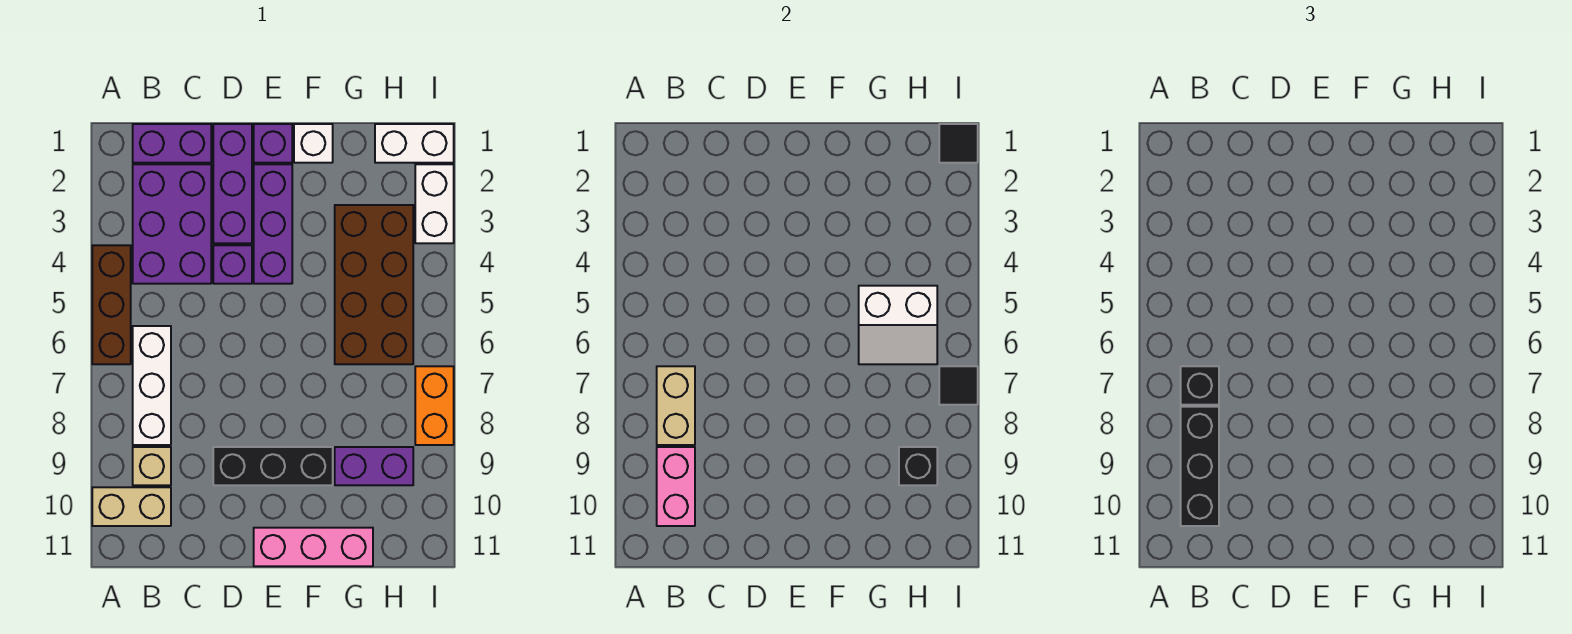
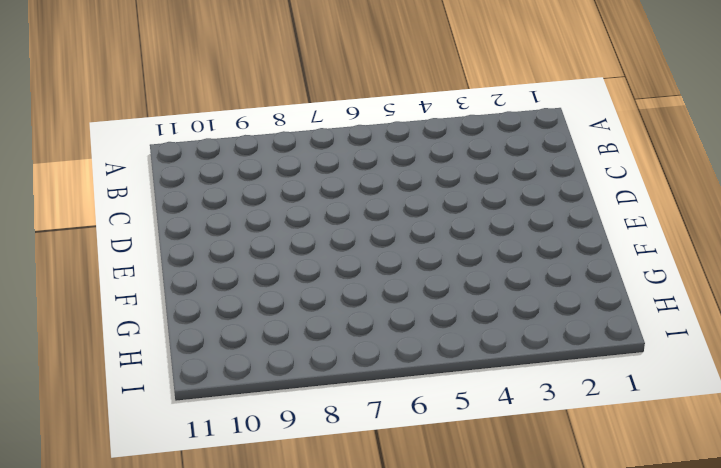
none -> brown 1x3 brick [92,245,131,364]
none -> tan 1x2 brick [92,487,171,526]
none -> purple 1x2 brick [133,124,211,163]

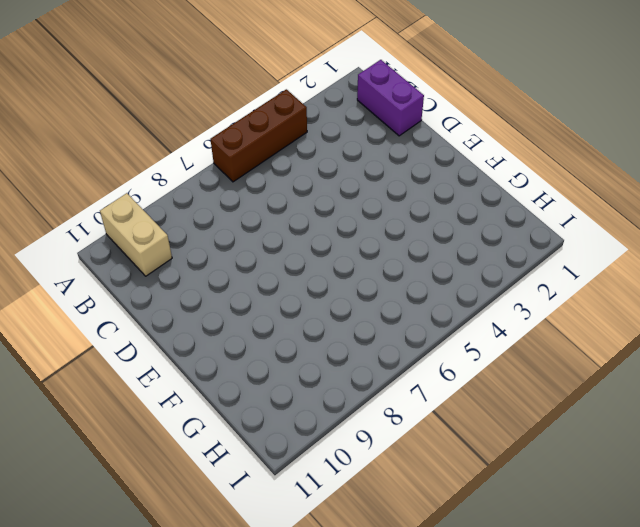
none -> purple 2x3 brick [133,164,211,284]
none -> white 1x3 brick [133,326,171,445]
none -> tan 1x1 brick [133,447,171,485]

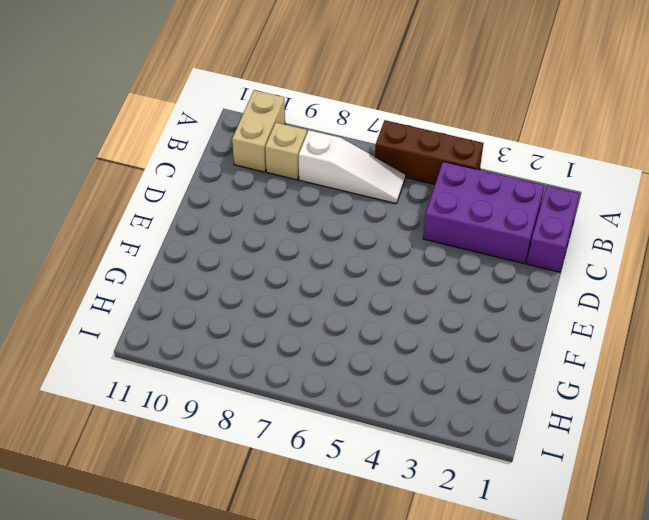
white 1x3 slope [299,130,406,204] -> white 1x3 brick [133,326,171,445]
none -> purple 1x3 brick [213,124,252,243]
none -> purple 1x1 brick [213,245,252,284]
none -> black 1x3 brick [213,447,333,485]

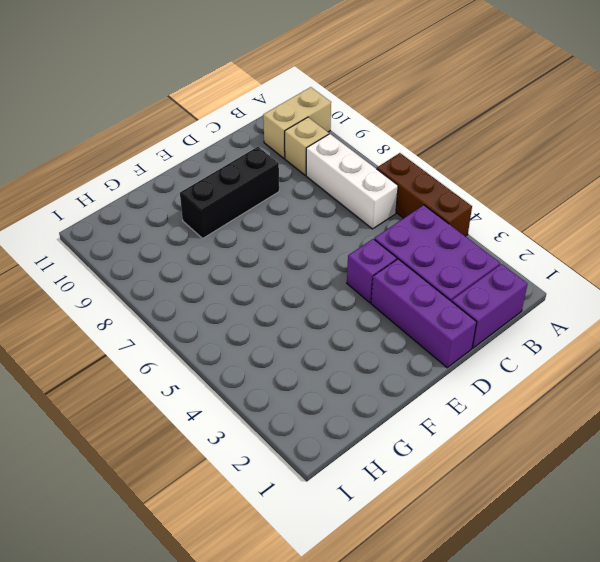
none -> purple 1x1 brick [254,124,292,163]
none -> purple 1x3 brick [254,164,292,284]
none -> pink 1x3 brick [254,528,373,566]

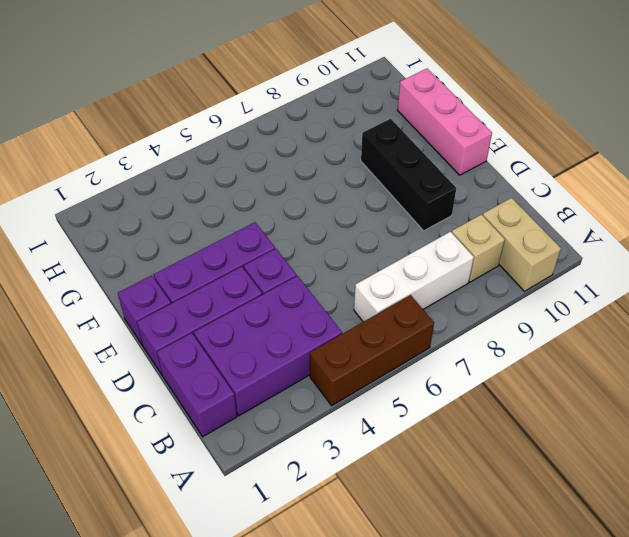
none -> white 1x1 brick [294,124,333,163]
none -> brown 2x4 brick [335,205,413,364]
none -> purple 1x2 brick [335,447,413,485]

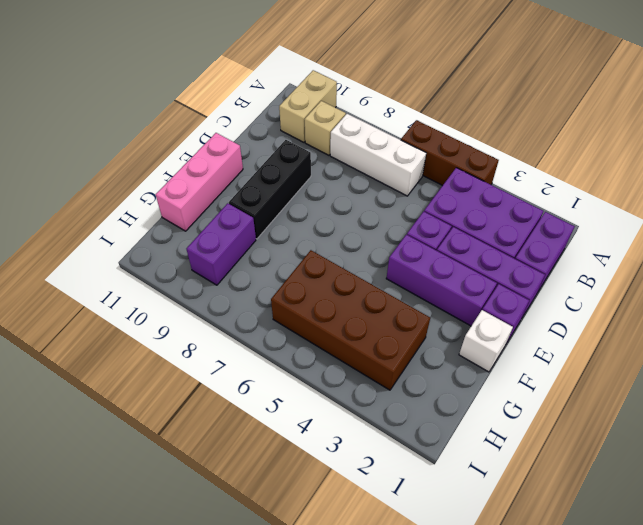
none -> white 1x2 brick [375,124,454,163]
none -> white 1x2 brick [415,164,454,243]
none -> orange 1x2 brick [415,366,454,445]

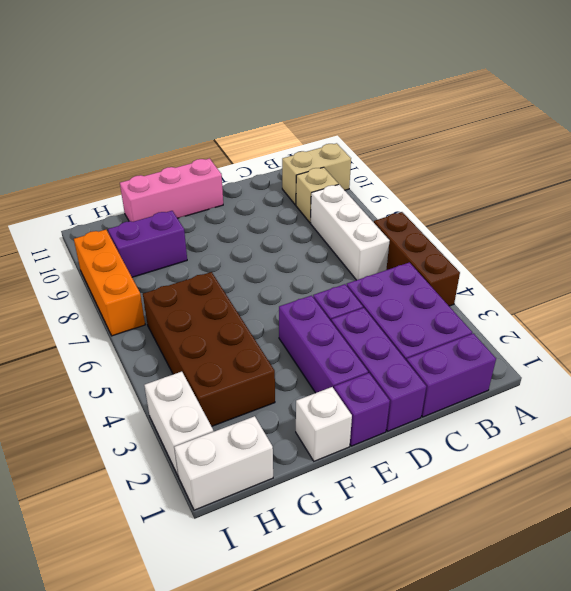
orange 1x3 brick [74,230,145,336] -> orange 1x2 brick [415,366,454,445]
none -> black 1x3 brick [213,447,333,485]
none -> tan 1x2 brick [657,366,695,445]
none -> pink 1x2 brick [657,447,695,526]

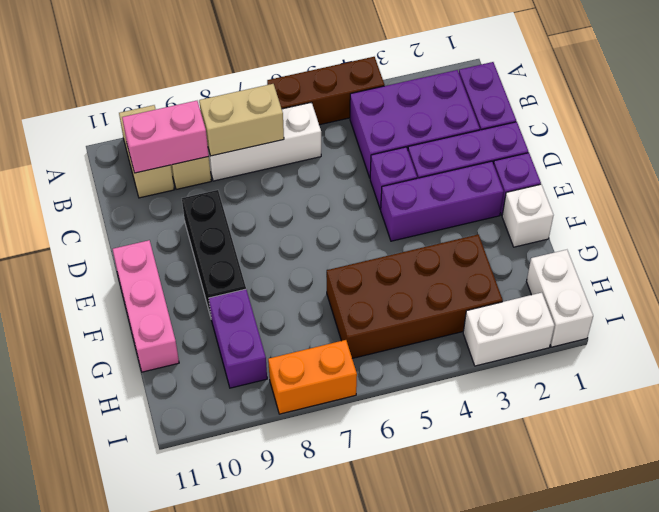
none -> white 2x2 slope [859,286,937,364]
none -> black 1x1 brick [899,447,937,485]
none -> black 1x1 tile [939,124,978,163]

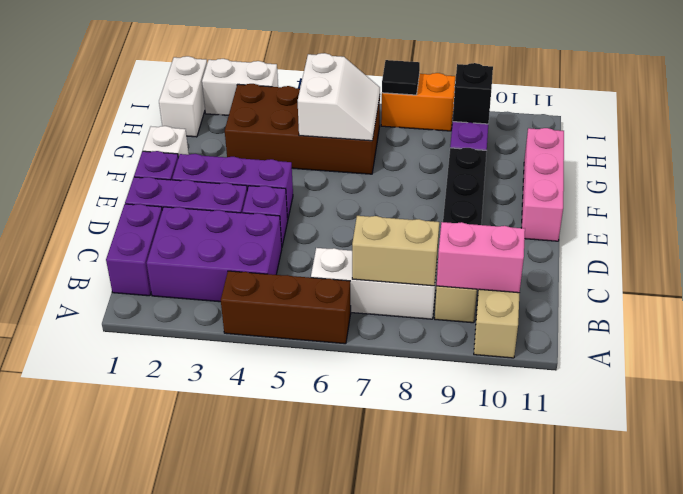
none -> black 1x1 tile [939,124,978,163]
none -> black 1x1 brick [1181,366,1219,405]
none -> black 1x3 brick [1181,407,1219,526]

